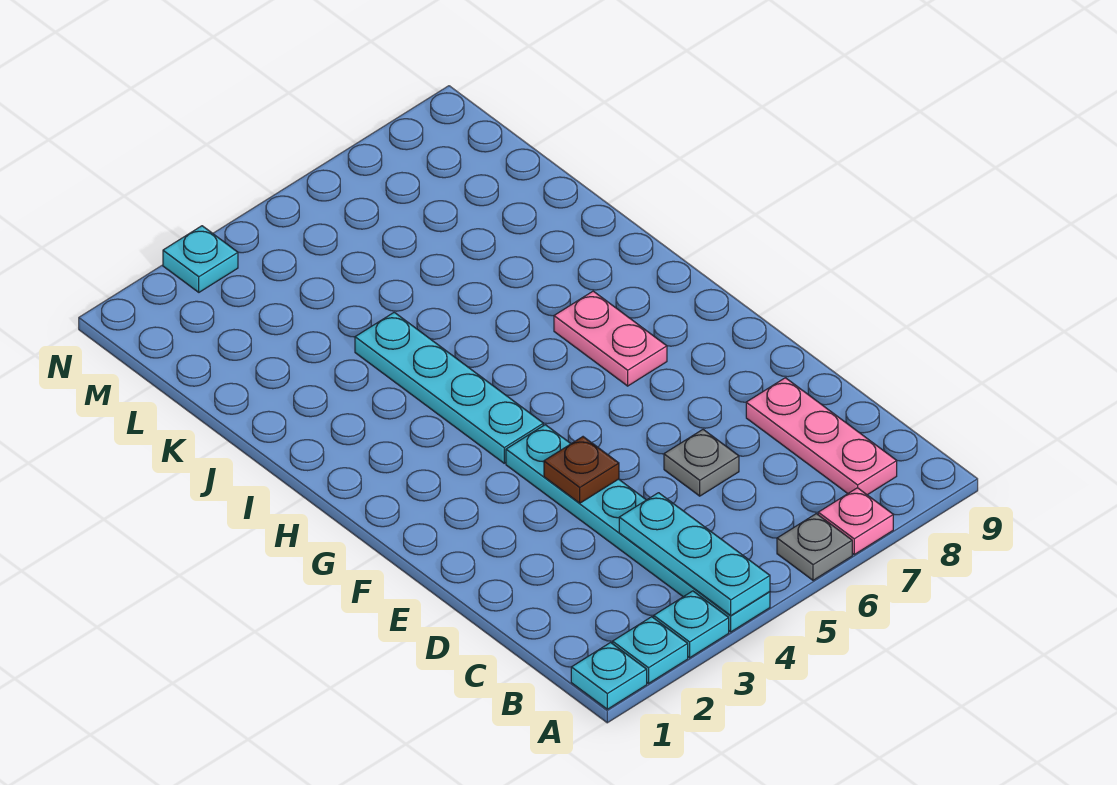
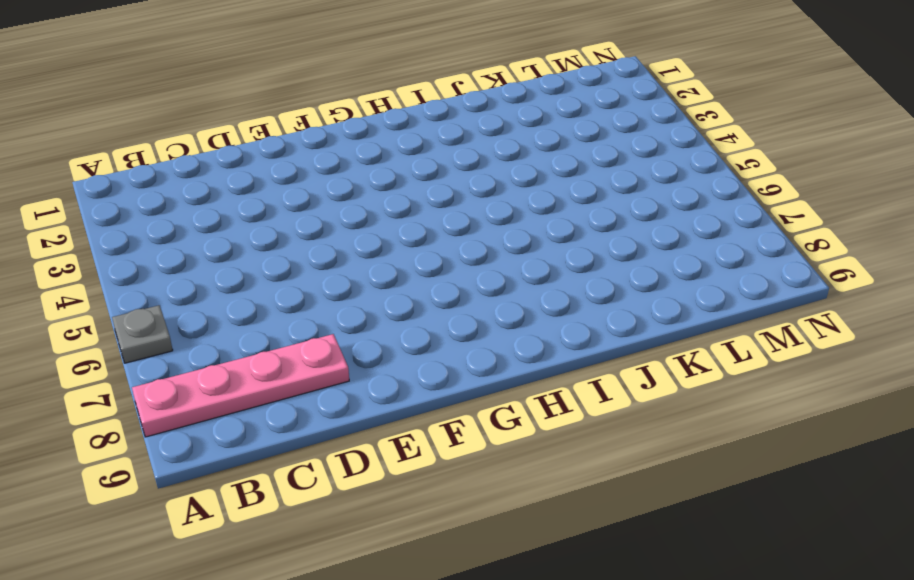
pink 1x4 plate [132,334,349,437] -> pink 1x3 plate [746,378,897,495]
none -> cyan 1x1 plate [571,643,647,709]
none -> cyan 1x1 plate [613,617,688,683]
none -> cyan 1x1 plate [654,591,729,658]

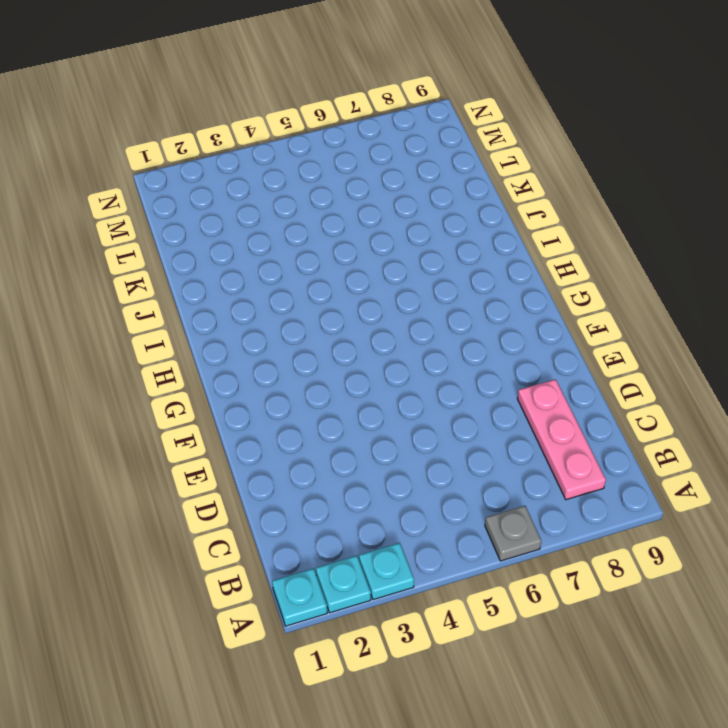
none -> cyan 1x6 plate [506,425,770,632]
none -> pink 1x1 plate [818,488,893,554]
none -> grey 1x1 plate [664,430,739,496]

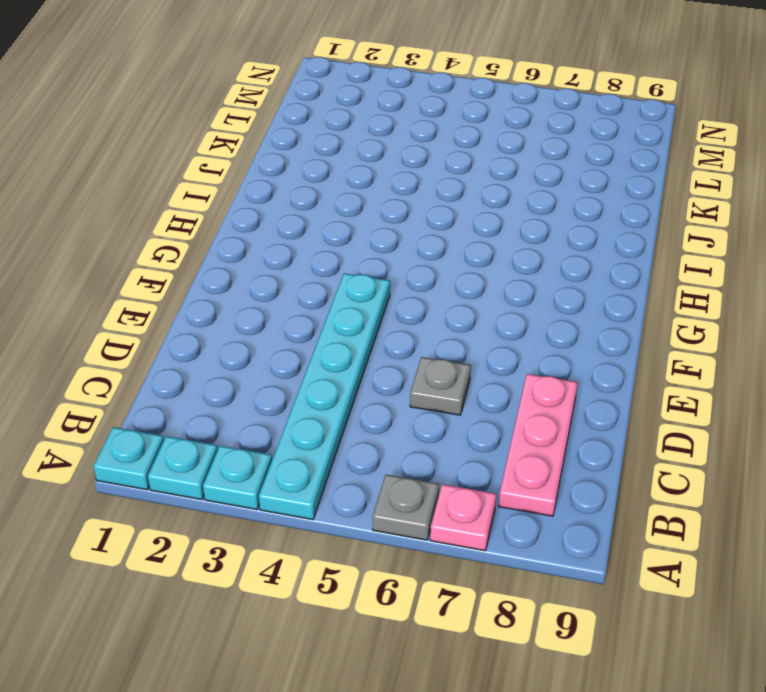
none -> cyan 1x4 plate [355,312,543,463]
none -> pink 1x2 plate [554,291,667,386]
none -> cyan 1x1 plate [163,226,238,292]

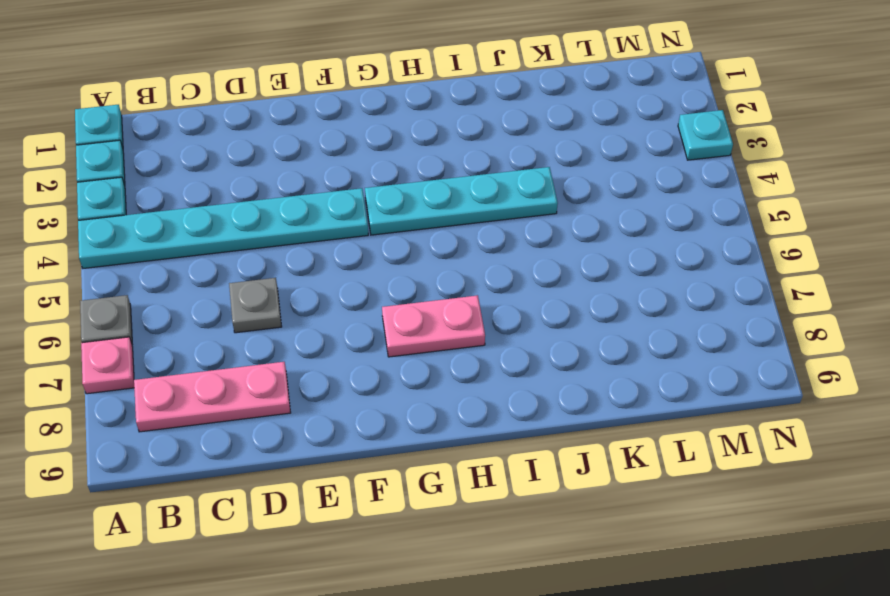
none -> cyan 1x3 plate [619,493,770,616]
none -> brown 1x1 plate [544,437,619,503]

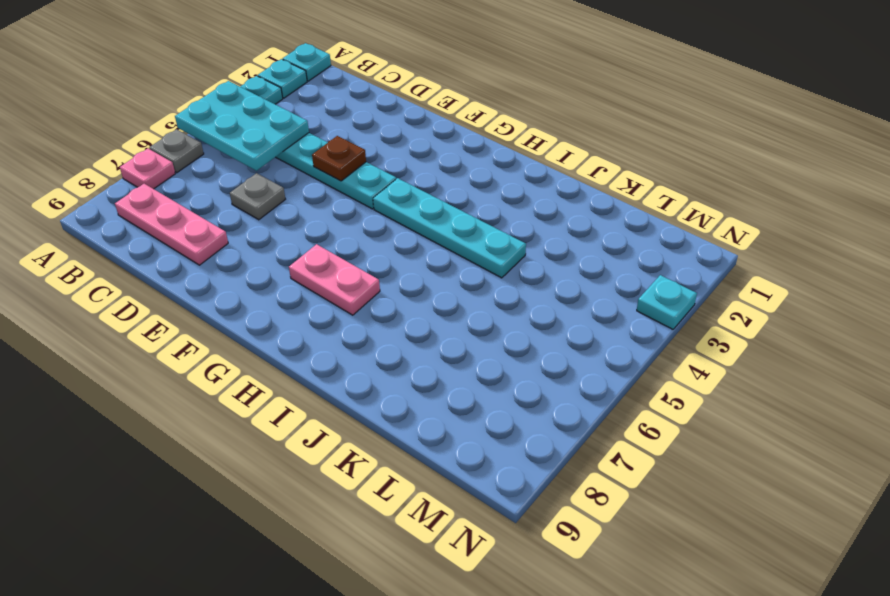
cyan 2x3 plate [175,81,309,171] -> cyan 1x3 plate [619,493,770,616]

